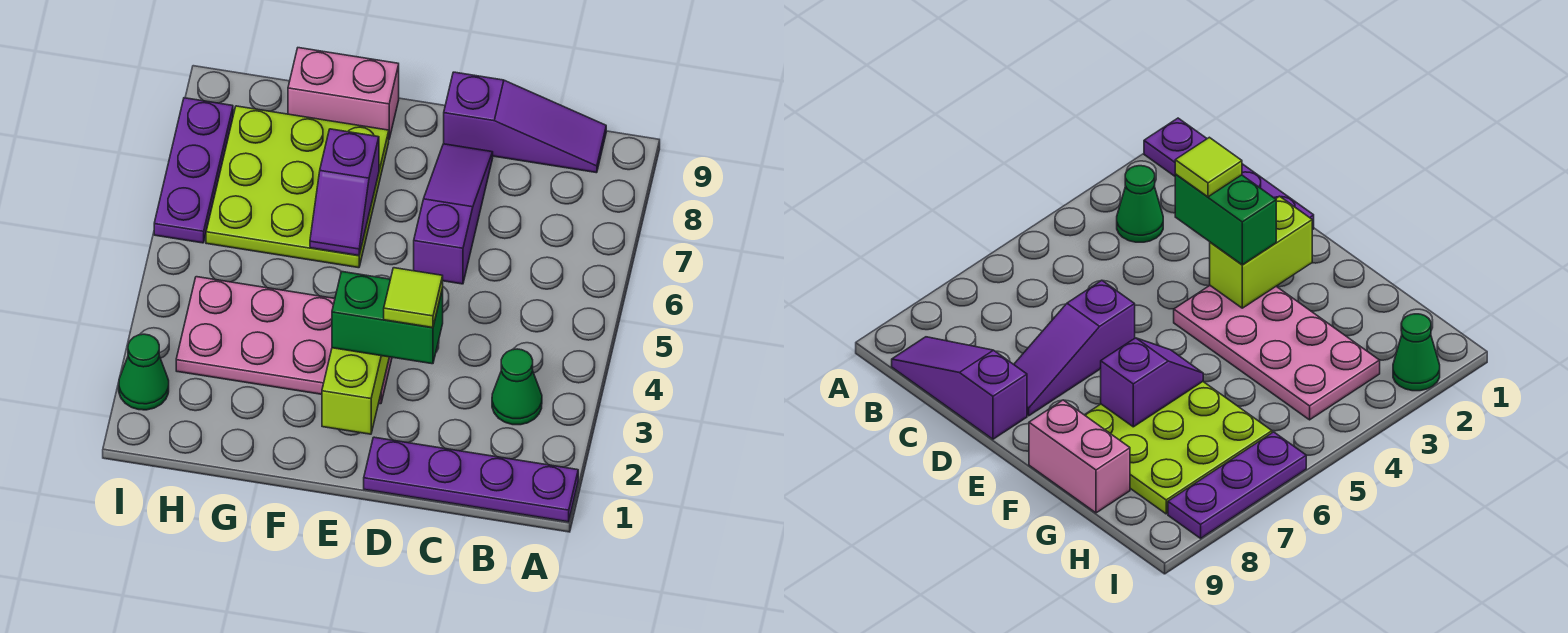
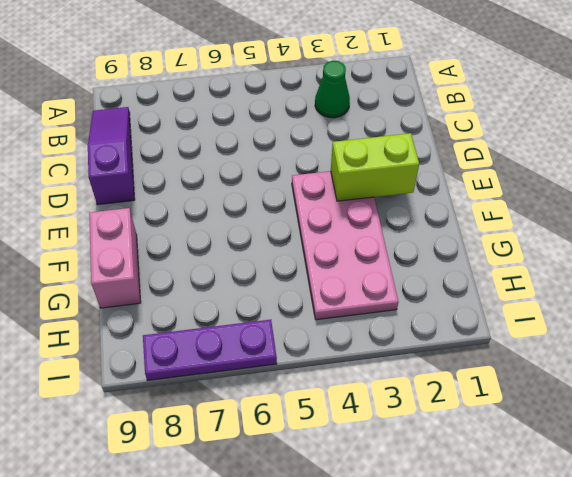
none -> purple 1x4 plate [364,437,578,522]
none -> purple 1x3 slope [414,144,493,284]
none -> lime 3x3 plate [206,106,389,268]

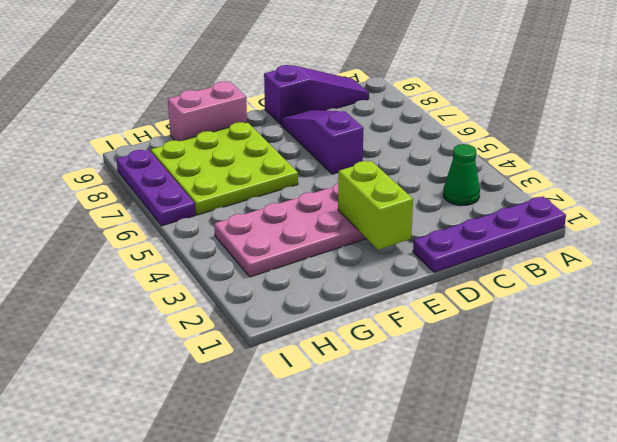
none -> green 1x1 cone [119,334,169,410]
none -> purple 1x2 slope [310,129,379,256]
none -> green 1x2 brick [332,272,443,364]

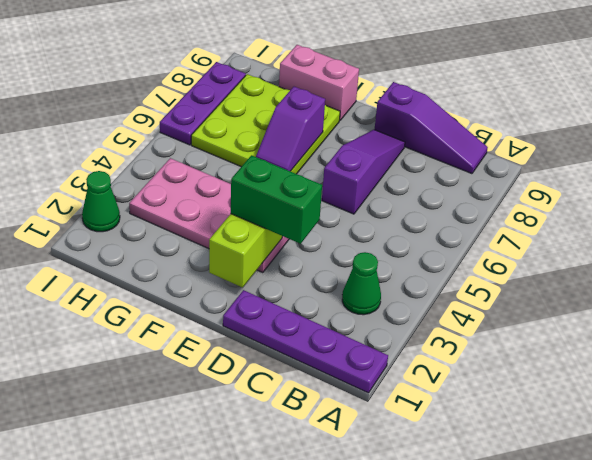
none -> lime 1x1 tile [384,268,443,328]

